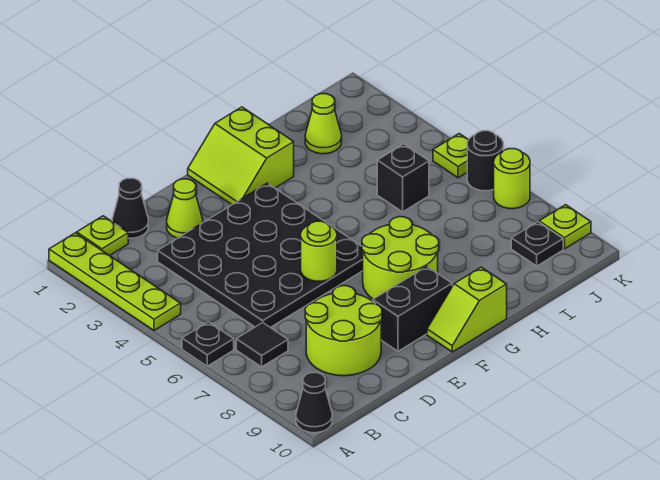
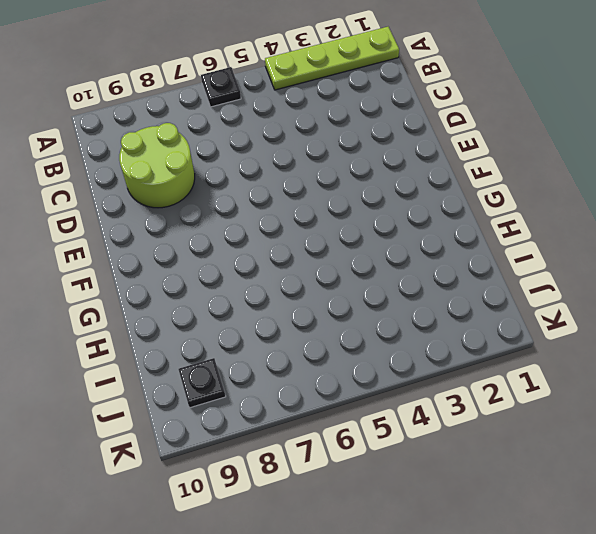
none -> black 1x1 cone [296,373,332,433]
none -> lime 1x1 plate [77,216,128,256]
none -> black 1x1 tile [236,323,288,367]

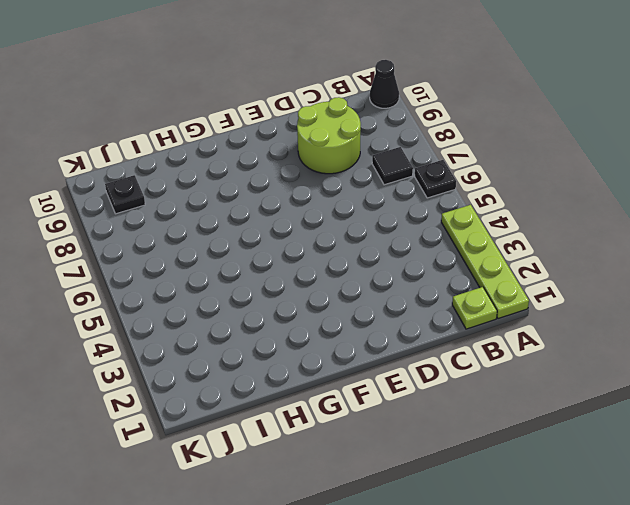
none -> black 1x1 cone [112,178,148,238]
none -> black 4x4 plate [158,183,363,328]
none -> lime 1x1 cone [167,179,203,238]

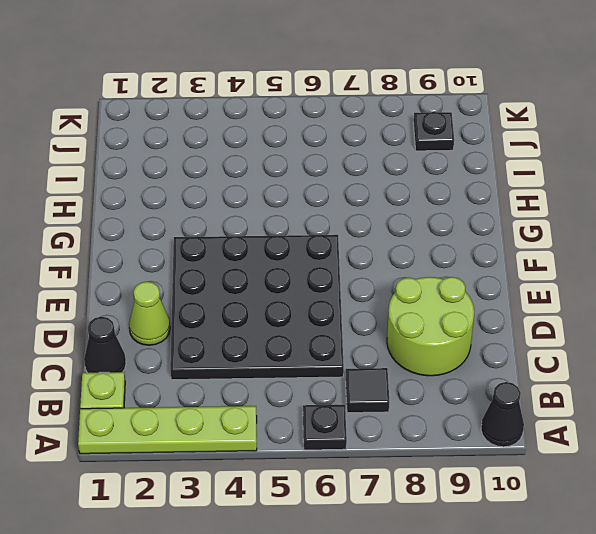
none -> black 1x2 brick [373,267,452,351]
none -> lime 2x2 slope [188,107,294,204]
none -> lime 2x2 round brick [362,217,439,299]

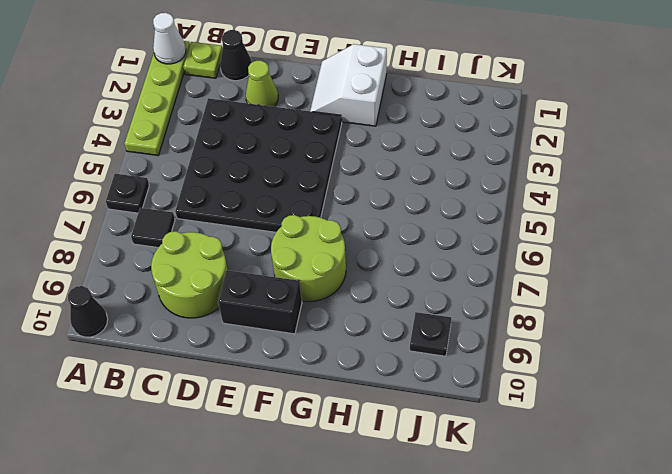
white 1x1 cone [153,13,186,64] -> none
white 2x2 slope [310,44,387,126] -> lime 2x2 slope [188,107,294,204]
none -> lime 1x2 slope [427,267,507,352]
none -> lime 1x1 cone [305,94,342,154]
none -> black 1x1 brick [377,144,429,212]

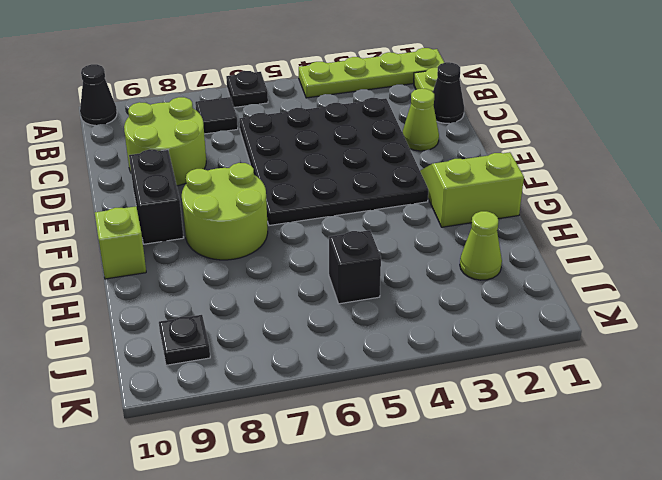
none -> lime 1x1 plate [433,134,468,178]
none -> black 1x1 round brick [467,131,503,191]
none -> lime 1x1 round brick [494,149,530,209]

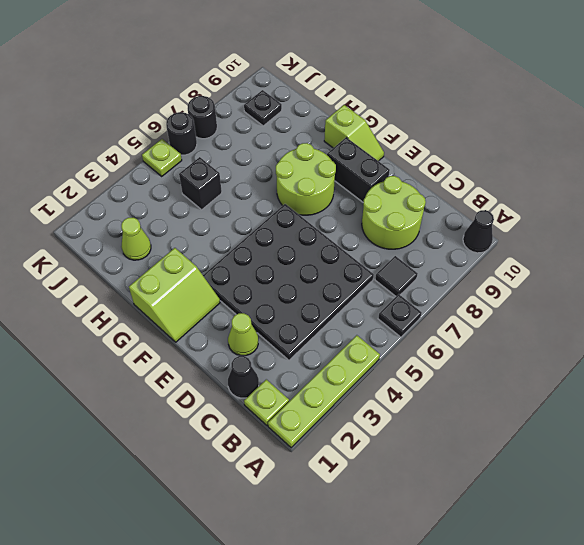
black 1x1 round brick [188,96,217,139] -> lime 1x1 round brick [494,149,530,209]
none -> lime 1x1 plate [539,205,591,249]
none -> lime 1x1 round brick [301,221,337,281]

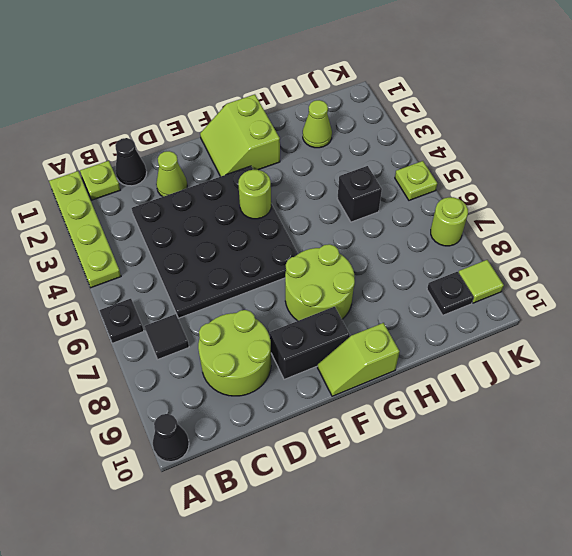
lime 1x1 round brick [238,170,271,219] -> lime 1x1 round brick moved to [301,221,337,281]
lime 1x1 tile [458,260,504,303] -> lime 1x1 plate [539,205,591,249]
none -> black 1x1 round brick [467,131,503,191]

